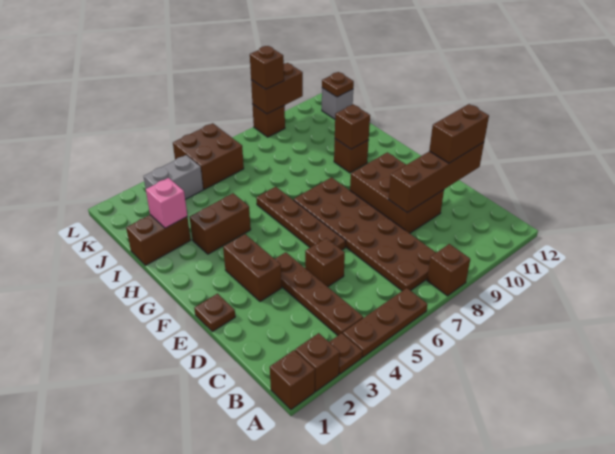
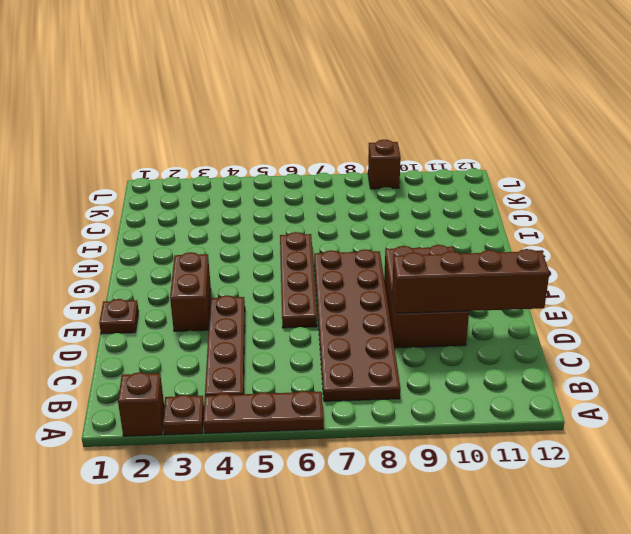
none -> brown 1x1 brick [270,350,315,410]
none -> brown 1x1 brick [427,244,470,296]
none -> brown 1x1 brick [305,238,345,287]

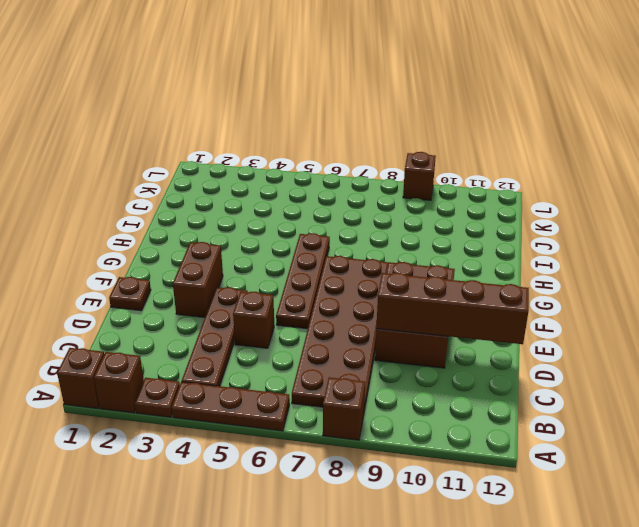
none -> brown 1x2 brick [190,193,251,254]
none -> brown 1x1 brick [334,139,369,173]
none -> brown 1x2 brick [126,215,191,265]

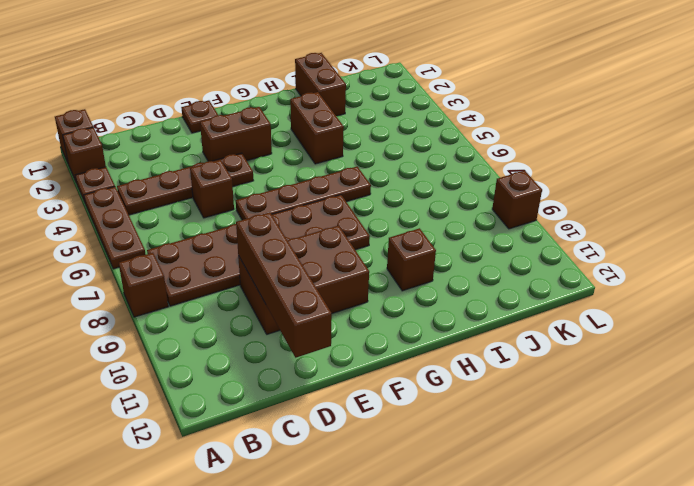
none -> grey 1x2 brick [144,155,203,200]
none -> brown 2x2 brick [173,123,244,189]
none -> grey 1x1 brick [322,88,353,119]

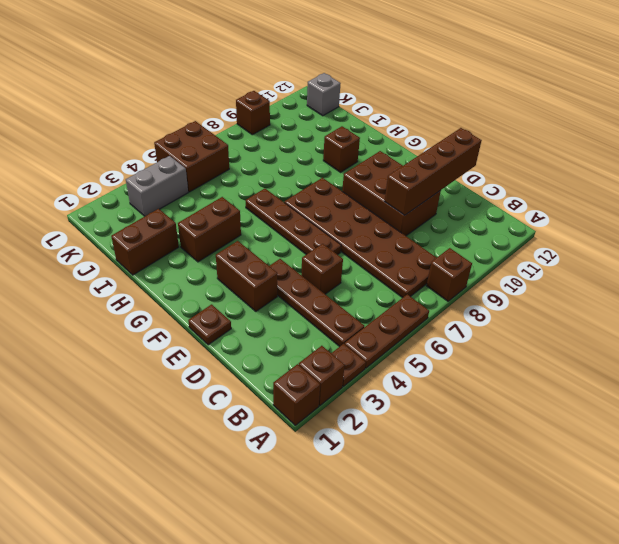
none -> brown 1x1 brick [335,104,370,149]
none -> pink 1x1 brick [146,178,187,228]
none -> brown 1x1 plate [322,72,354,97]

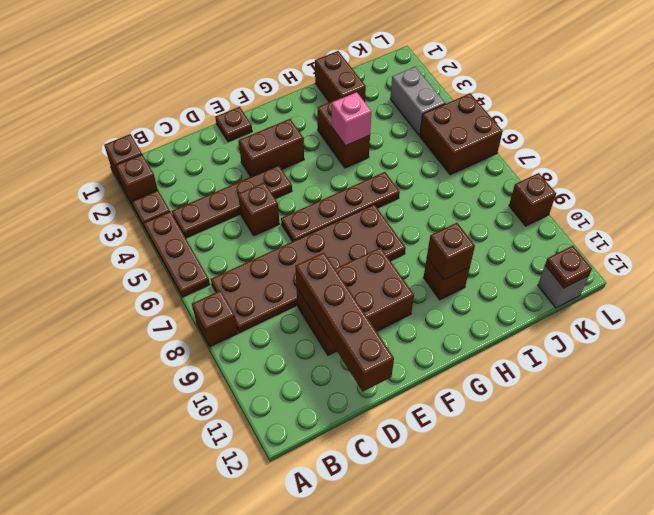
pink 1x1 brick [332,92,372,146] -> pink 1x1 brick moved to [146,178,187,228]
none -> brown 1x2 brick [251,63,303,114]
none -> brown 1x2 brick [429,104,489,163]
none -> brown 1x1 brick [250,46,284,89]

